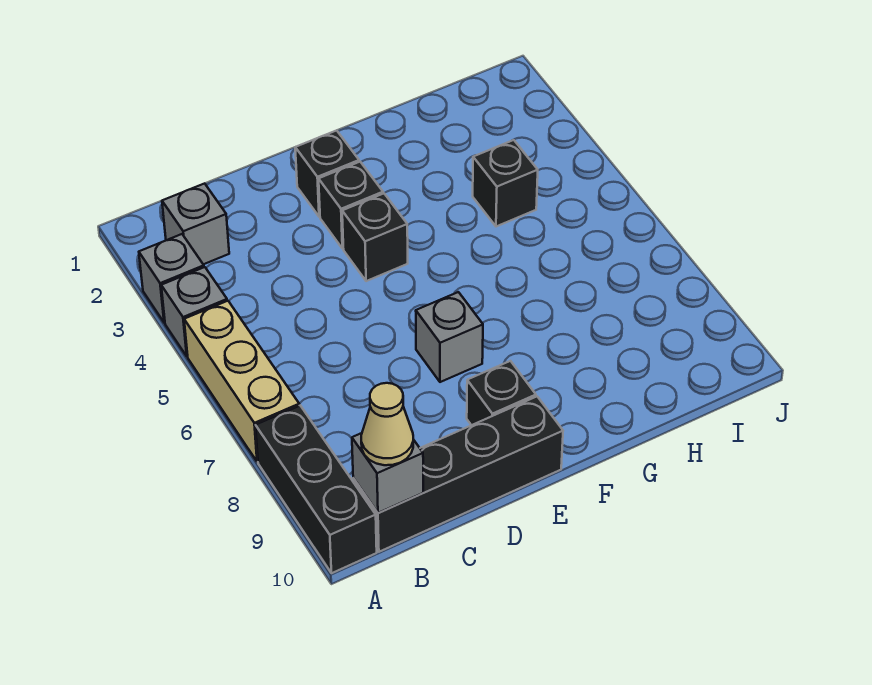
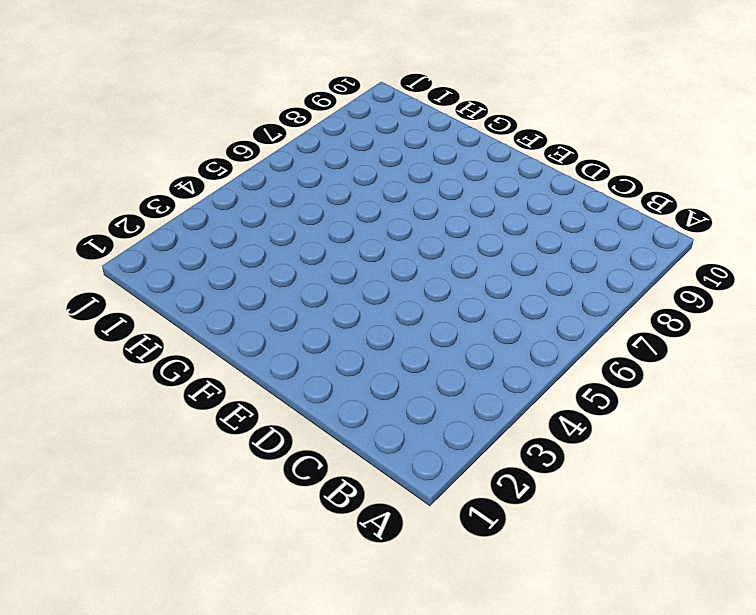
none -> grey 1x1 brick [139,234,204,323]
none -> grey 1x1 brick [161,267,227,356]
none -> tan 1x3 brick [184,301,299,462]

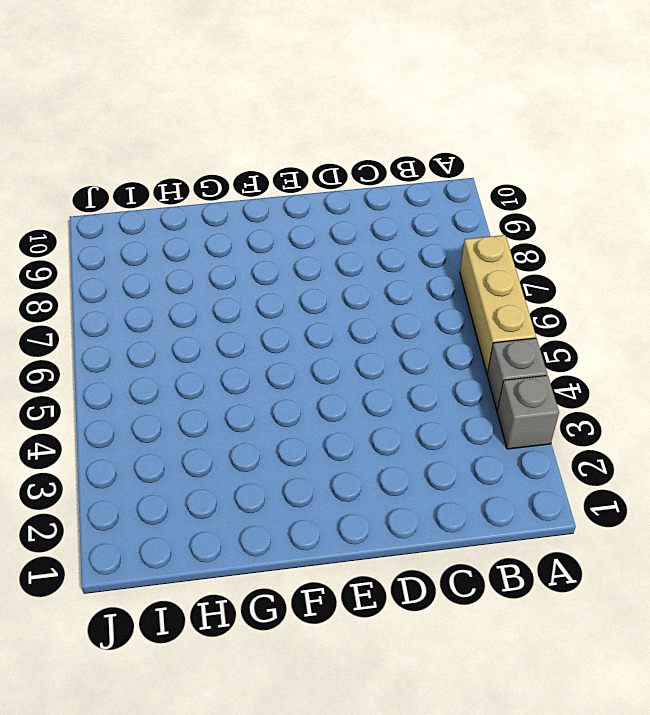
none -> black 1x3 brick [256,406,377,573]
none -> grey 1x1 brick [162,183,229,264]
none -> black 1x4 brick [353,397,563,552]

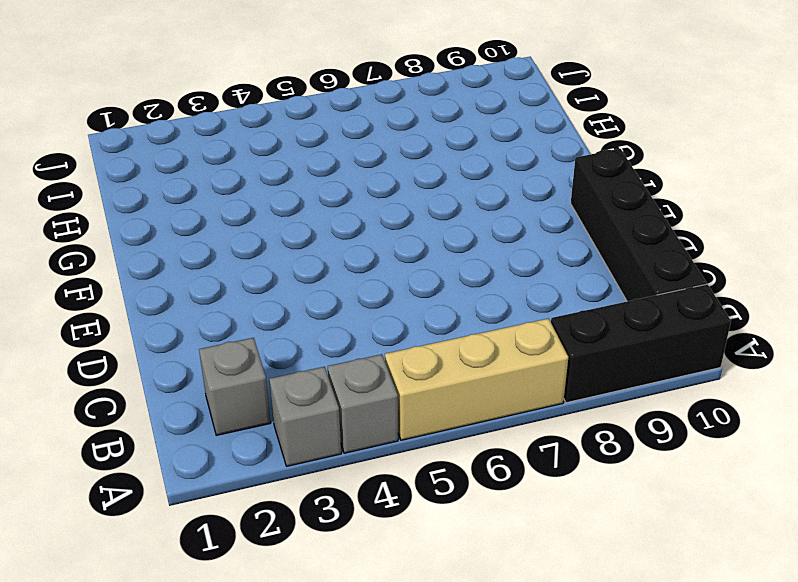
none -> black 1x1 brick [295,130,359,217]
none -> black 1x1 brick [319,162,383,249]
none -> black 1x1 brick [342,194,408,281]

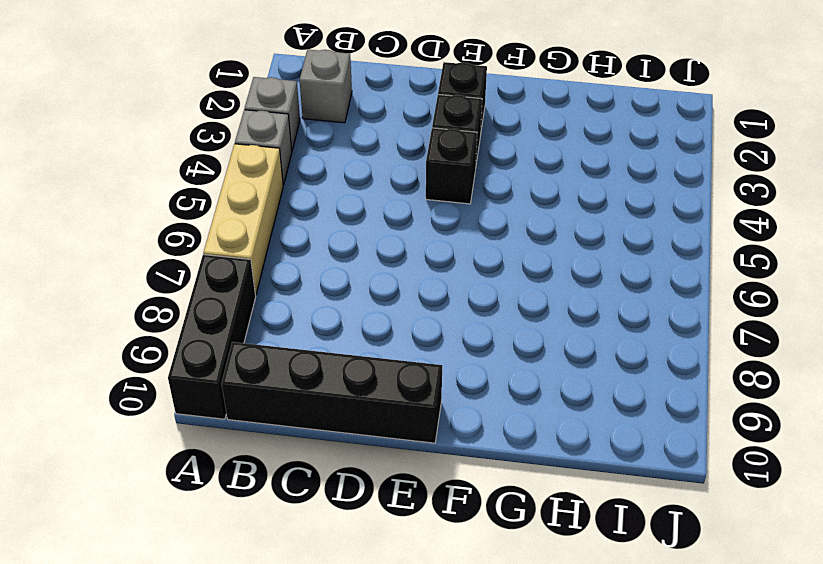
none -> grey 1x1 brick [416,292,483,382]
none -> black 1x1 brick [467,361,536,425]
none -> black 1x1 brick [473,140,538,227]

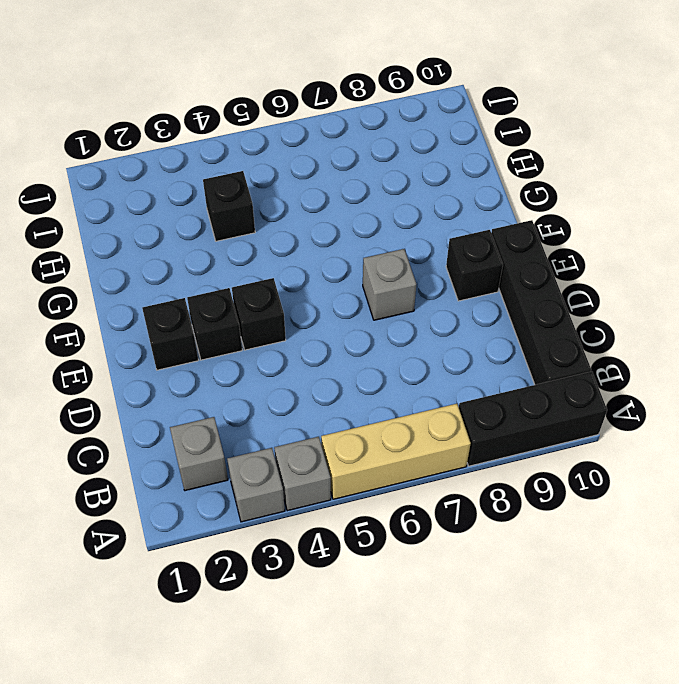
none -> grey 1x1 brick [352,433,423,513]
none -> tan 1x1 cone [361,383,413,465]

